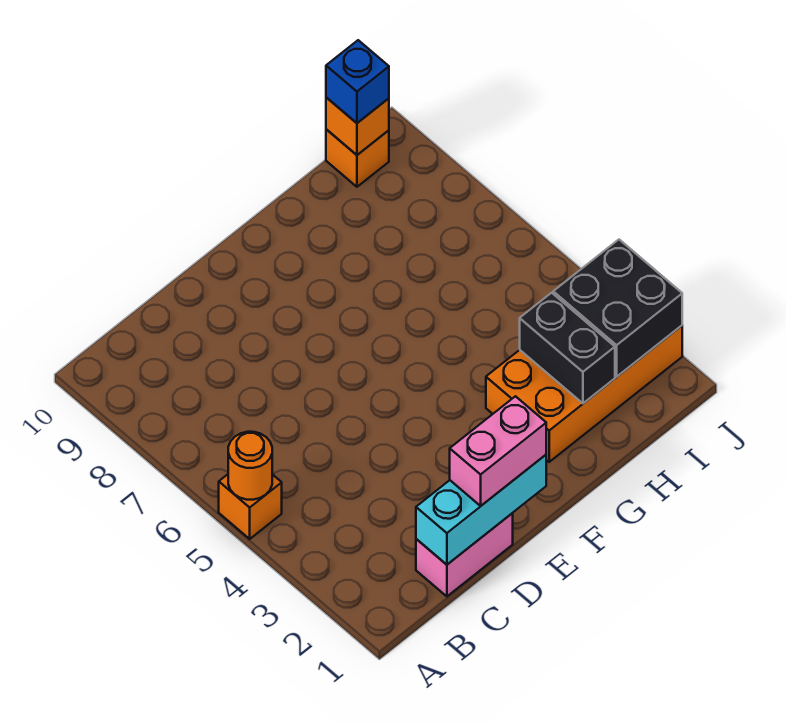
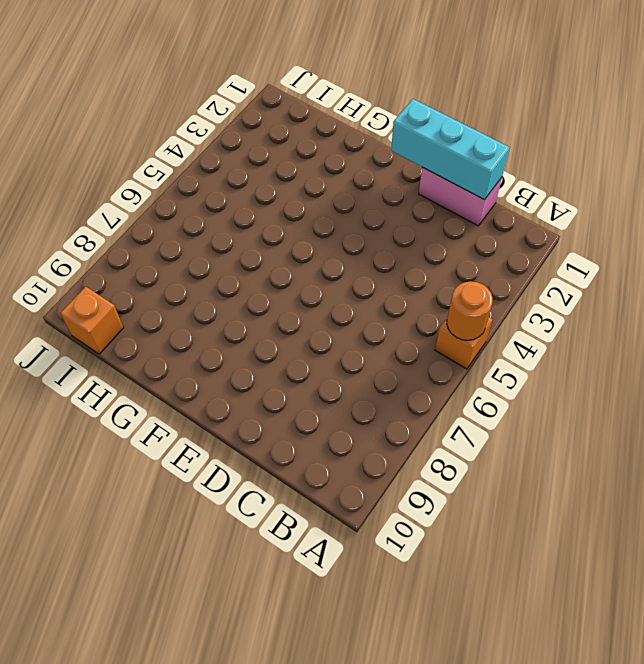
none -> orange 2x4 brick [486,326,682,462]
none -> black 1x2 brick [520,293,615,403]

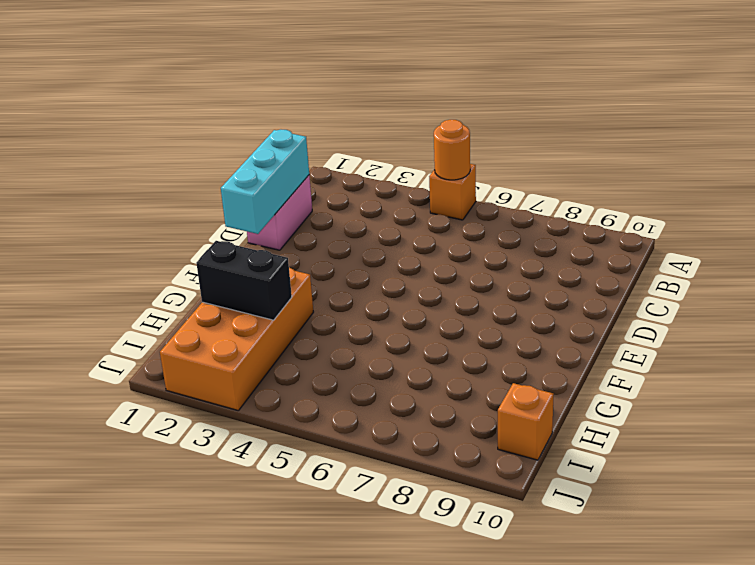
none -> black 2x2 brick [553,240,682,377]
none -> orange 1x1 brick [326,98,389,155]

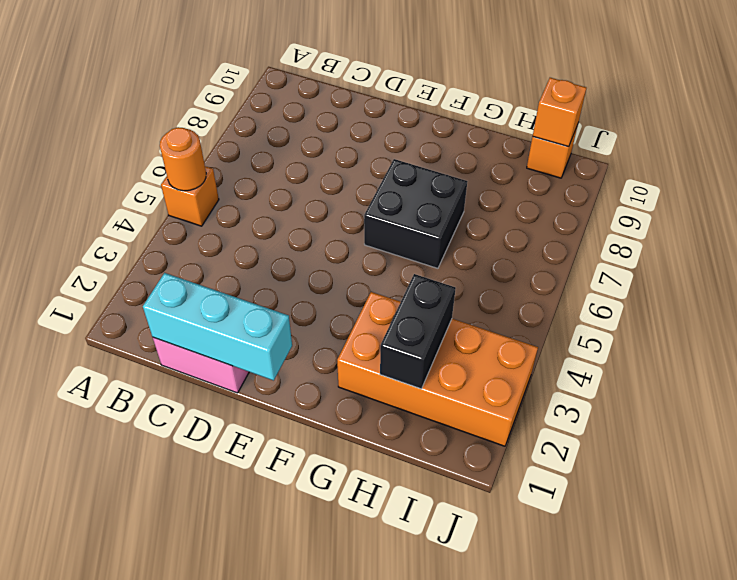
black 2x2 brick [364,159,467,268] -> black 2x2 brick moved to [553,240,682,377]
none -> pink 1x2 brick [450,396,546,506]
none -> blue 1x1 brick [326,40,389,123]

